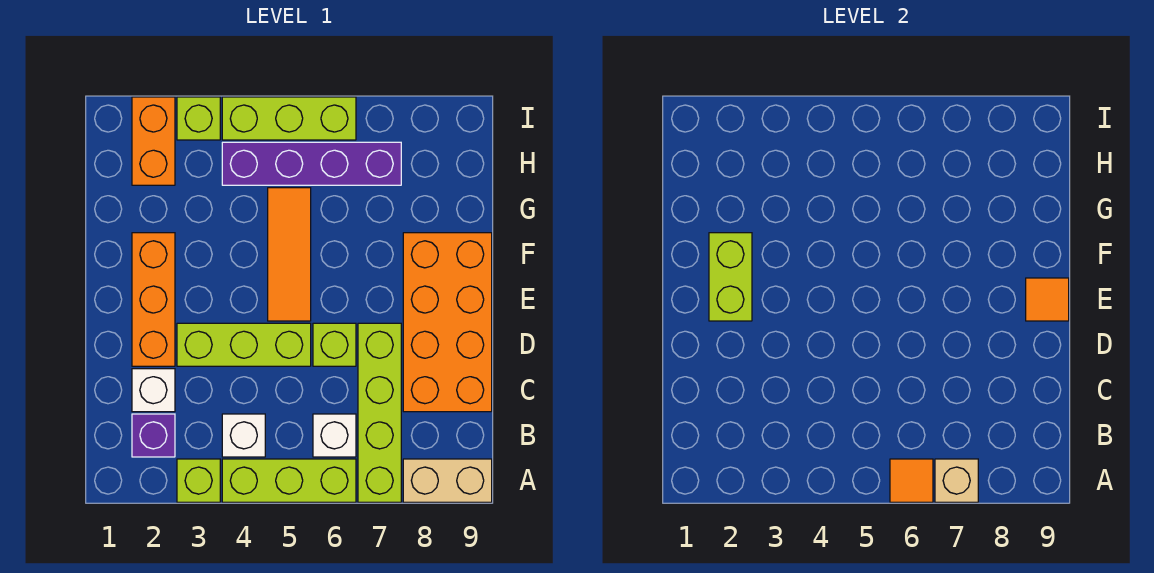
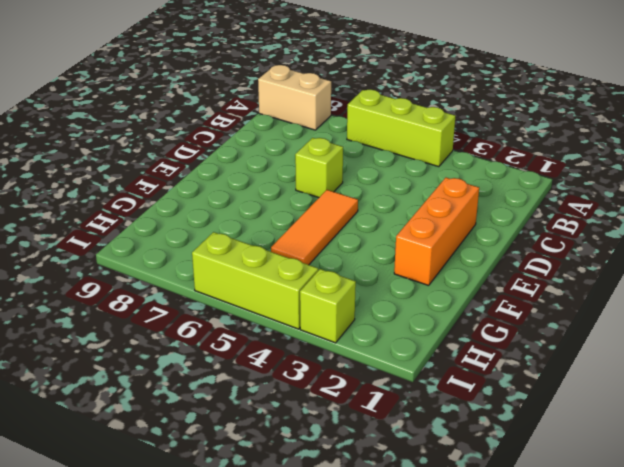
none -> lime 1x1 brick [177,459,220,502]
none -> lime 1x4 brick [358,323,401,502]
none -> purple 1x1 brick [132,414,175,457]

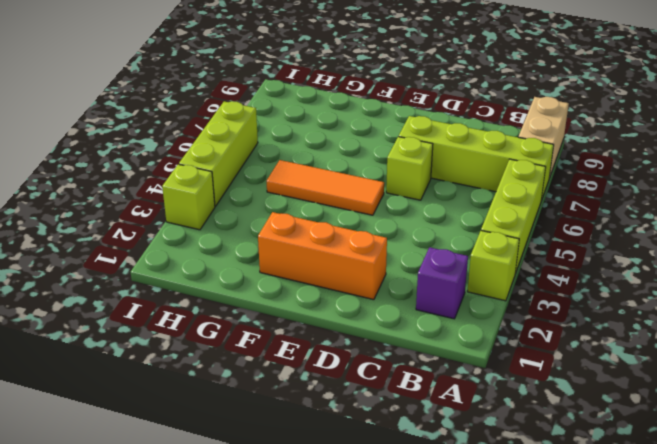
none -> white 1x1 brick [222,414,265,457]
none -> white 1x1 brick [313,414,356,457]
none -> white 1x1 brick [132,369,175,412]

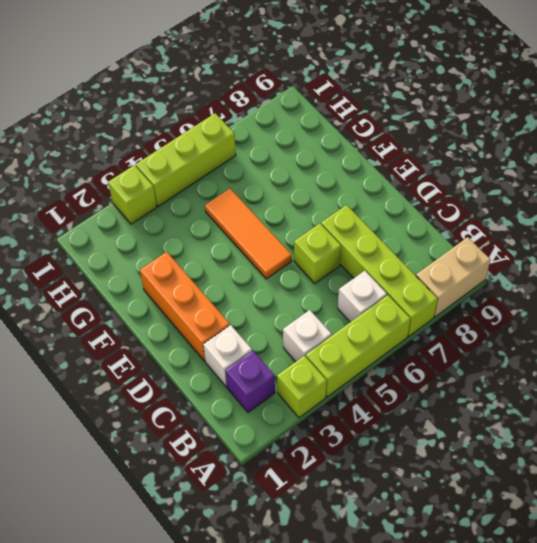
none -> orange 2x4 brick [403,233,492,412]
none -> lime 1x3 brick [177,323,311,366]
none -> orange 1x2 brick [132,97,175,185]

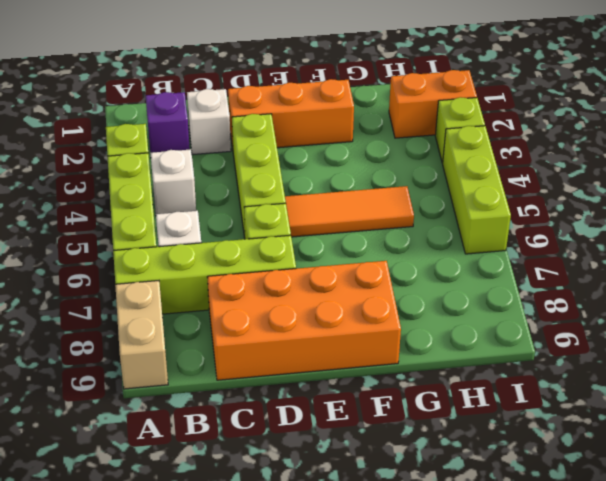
none -> purple 1x4 brick [222,142,401,185]
none -> orange 1x1 tile [890,459,933,502]
none -> tan 1x1 brick [935,459,978,502]

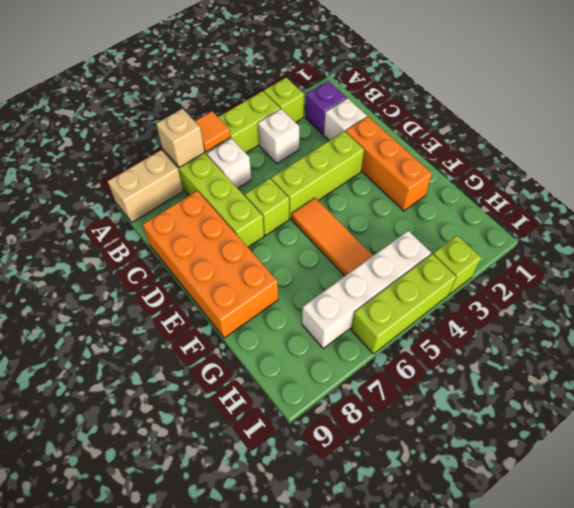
white 1x4 brick [302,231,431,348] -> purple 1x4 brick [222,142,401,185]
none -> orange 1x2 brick [132,97,175,185]
none -> lime 1x2 brick [709,233,752,321]
none -> orange 1x1 tile [1026,278,1069,321]

